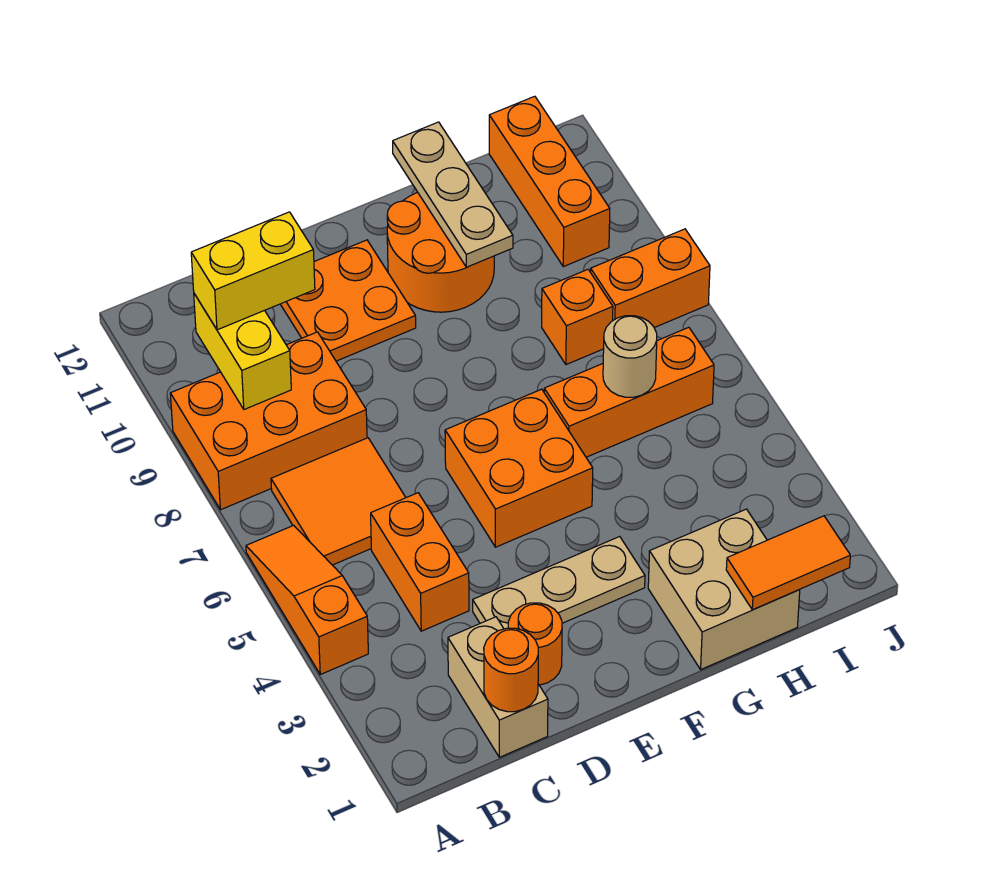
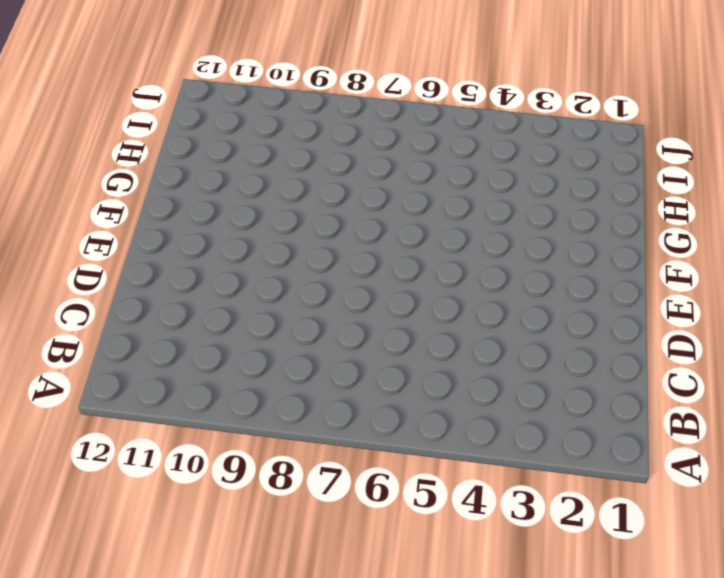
none -> orange 1x3 slope [246,525,368,674]
none -> orange 2x3 brick [170,332,367,510]
none -> orange 2x2 tile [271,438,406,565]

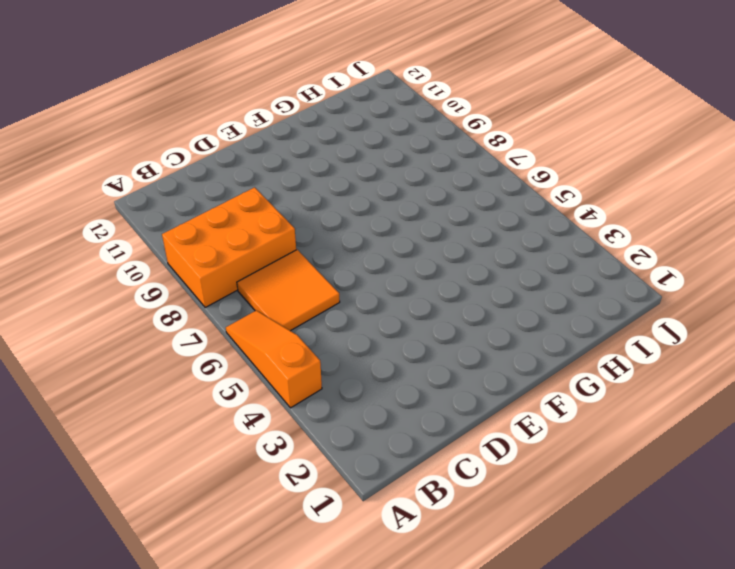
none -> tan 1x2 brick [448,617,548,757]
none -> orange 1x2 brick [371,493,469,631]
none -> orange 1x1 round brick [508,603,562,685]

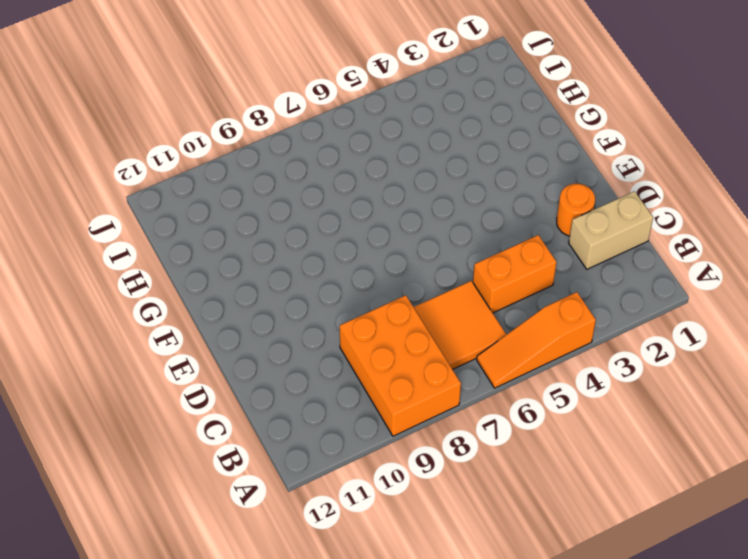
none -> tan 1x3 plate [473,537,645,629]
none -> orange 2x2 plate [281,240,416,361]
none -> orange 2x2 brick [445,389,593,547]

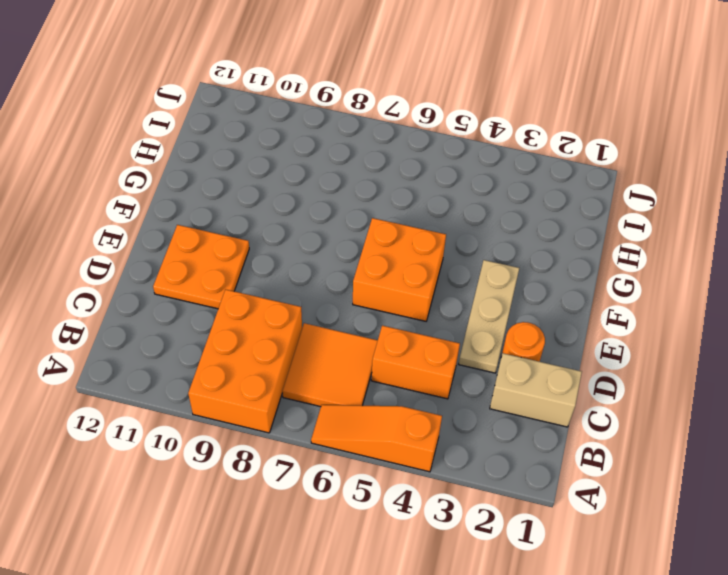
none -> orange 2x2 round brick [387,192,494,312]
none -> tan 2x2 brick [648,509,800,669]
none -> orange 1x3 brick [544,327,714,457]

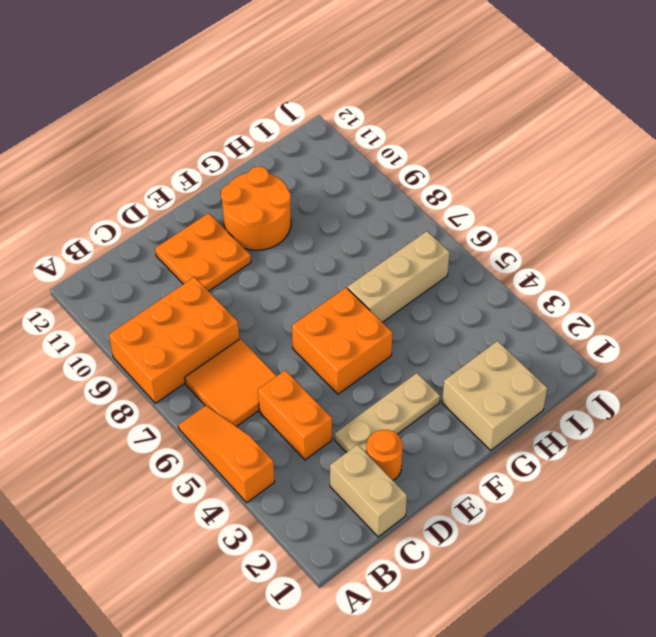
tan 1x3 brick [348,231,450,322] -> orange 1x3 brick [544,327,714,457]
none -> orange 1x1 brick [542,269,613,365]
none -> orange 1x2 brick [591,229,710,328]
none -> orange 1x3 brick [489,96,610,267]

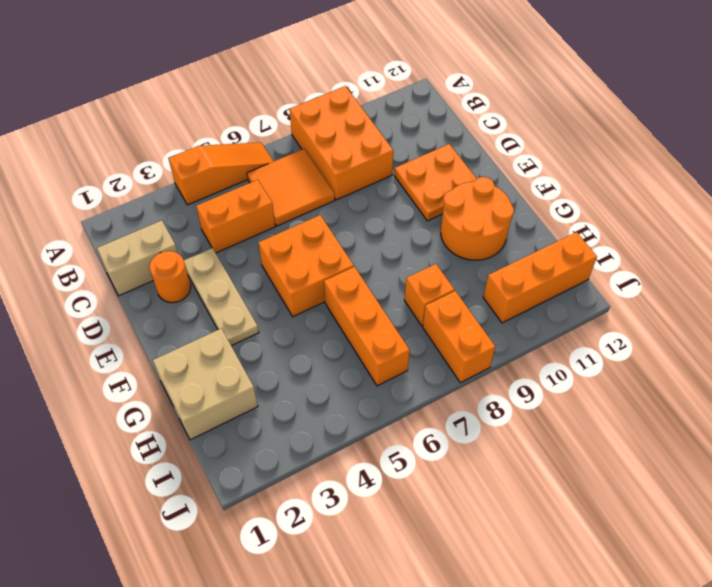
none -> yellow 1x2 brick [194,294,291,409]
none -> orange 1x1 round brick [484,628,538,712]
none -> tan 1x3 plate [393,122,513,267]

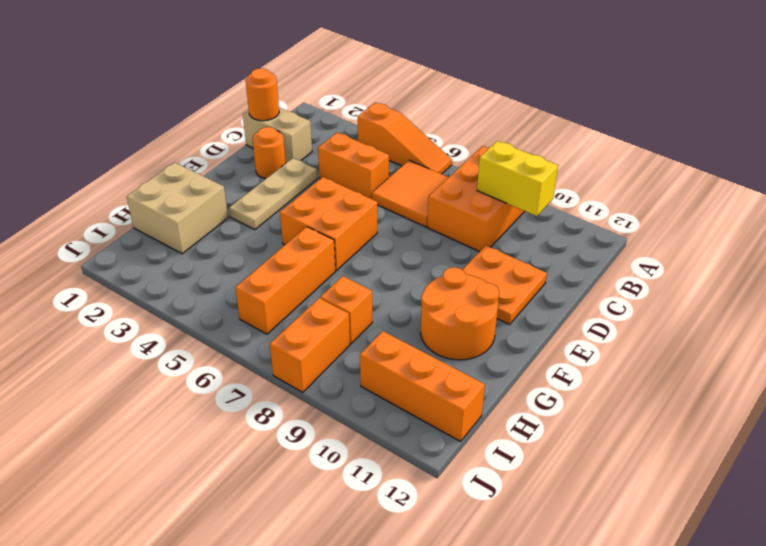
none -> tan 1x3 plate [393,122,513,267]
none -> orange 1x2 tile [726,516,850,610]
none -> tan 1x1 round brick [603,316,657,397]

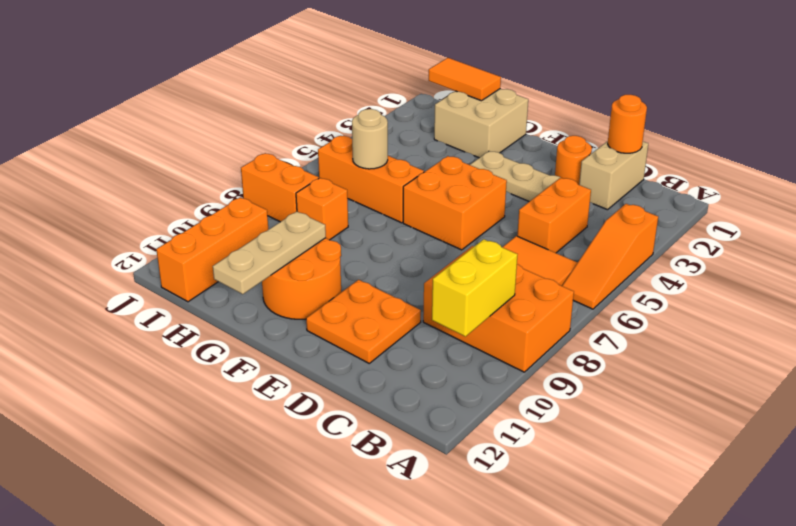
none -> yellow 1x2 brick [191,212,315,330]

